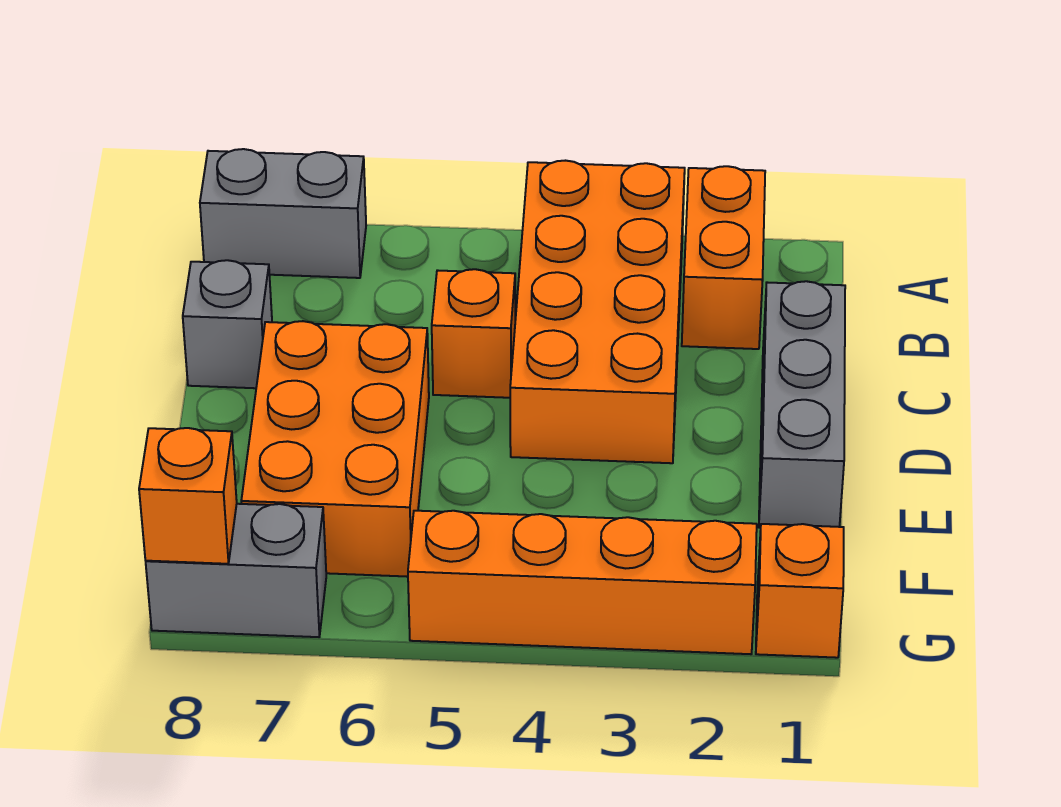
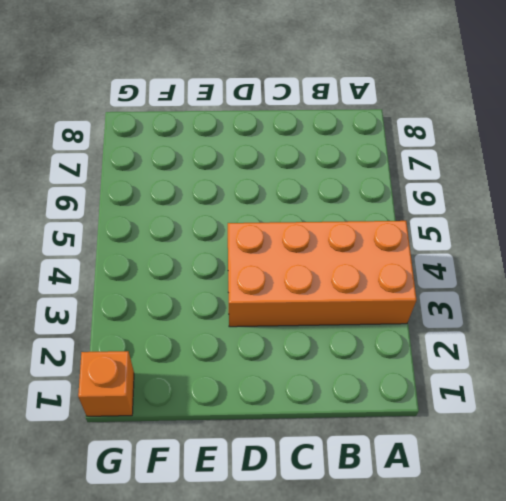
none -> orange 1x2 brick [682,166,765,349]
none -> grey 1x2 brick [200,149,366,278]

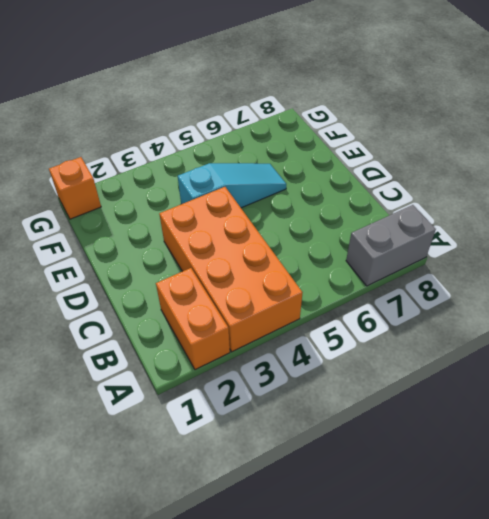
cyan 1x3 slope [178,163,286,208] -> orange 2x3 brick [241,321,429,577]
none -> grey 1x3 brick [759,281,845,528]
none -> orange 1x1 brick [432,269,515,398]

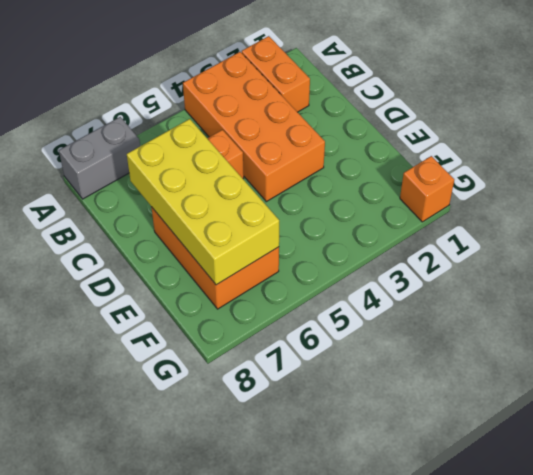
yellow 2x4 brick [127,119,279,285] -> none
none -> grey 1x3 brick [759,281,845,528]
none -> grey 1x1 brick [183,260,272,388]

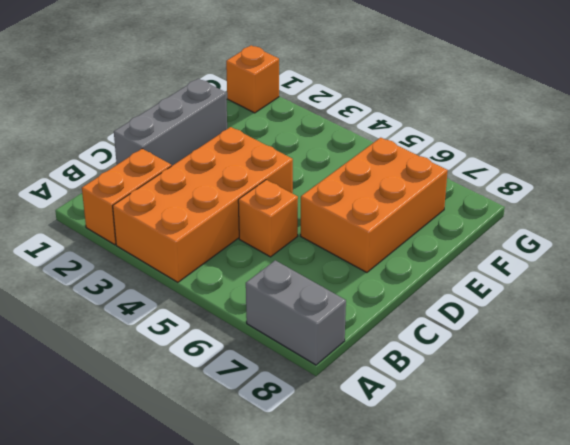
none -> grey 1x1 brick [183,260,272,388]
none -> orange 1x4 brick [408,511,757,654]

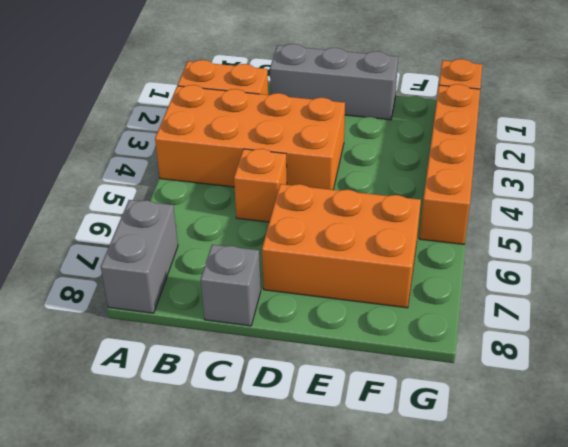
none -> grey 1x2 brick [146,504,326,637]
none -> orange 1x1 brick [139,428,237,564]

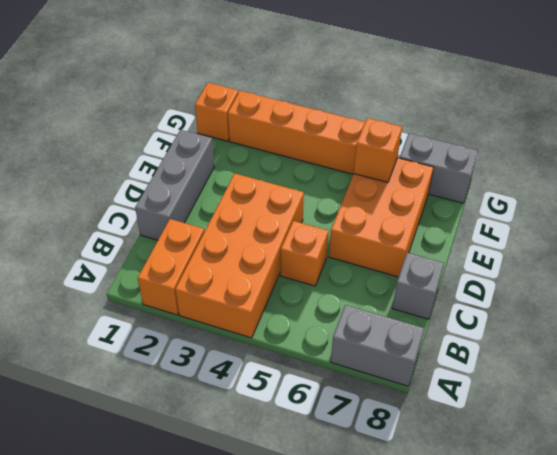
orange 1x1 brick [354,118,402,182] -> orange 1x1 brick moved to [139,428,237,564]

